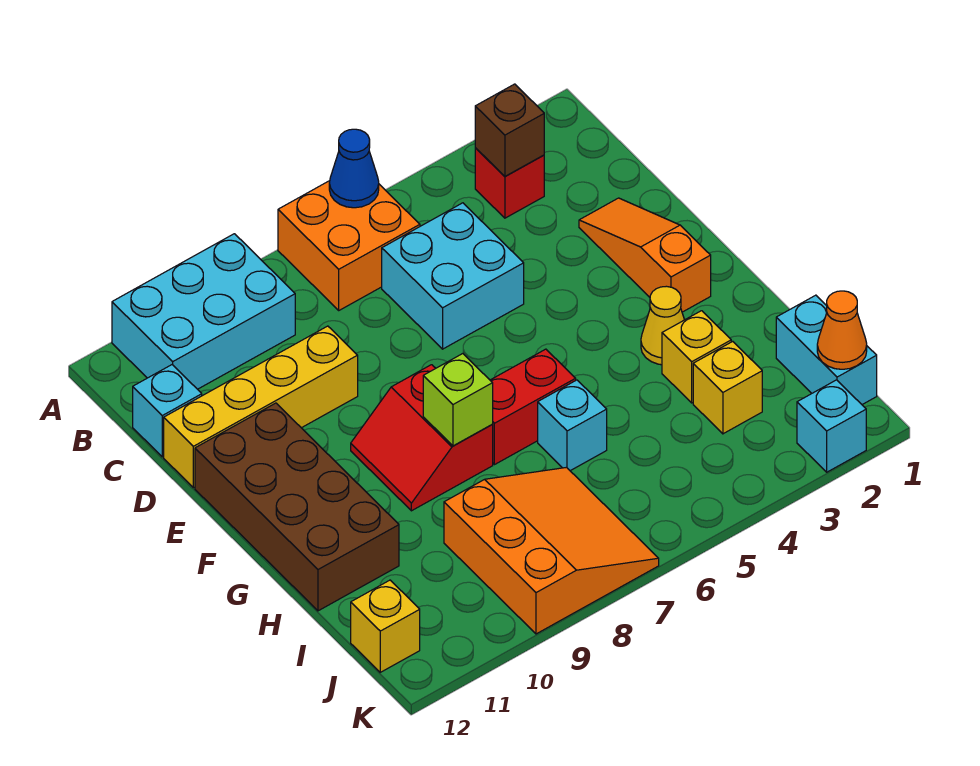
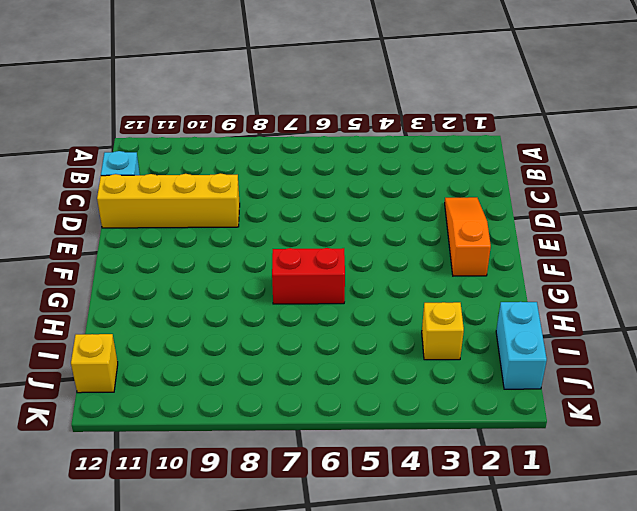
none -> orange 2x2 brick [278,181,420,310]
none -> cyan 2x3 brick [112,234,295,389]
none -> red 1x1 brick [475,148,544,218]

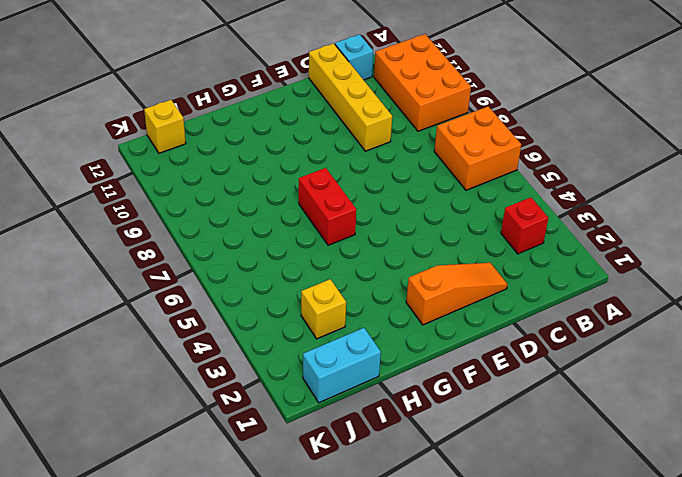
orange 2x3 brick [374,34,471,131] -> cyan 2x3 brick [112,234,295,389]
none -> cyan 2x2 brick [382,203,524,349]
none -> brown 2x4 brick [195,403,399,611]
none -> red 2x2 slope [351,365,493,511]

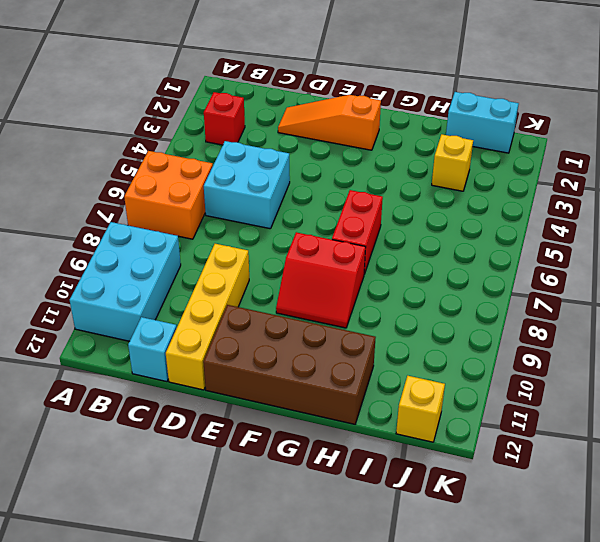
none -> yellow 1x1 cone [641,286,684,365]
none -> yellow 1x1 brick [662,311,731,403]
none -> cyan 1x1 brick [538,380,607,471]

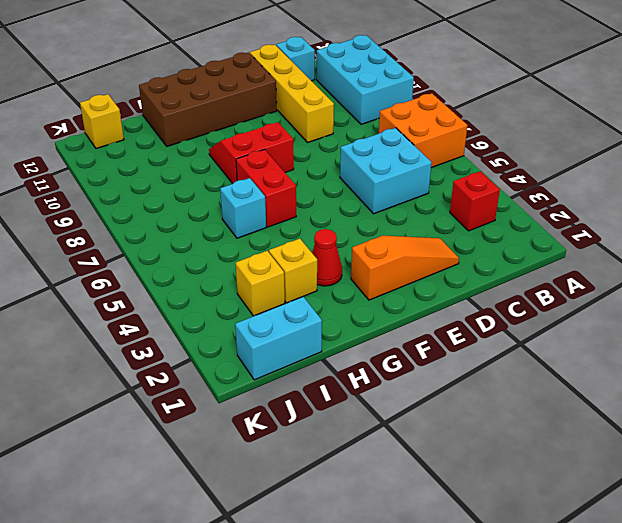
red 1x1 cone [312,229,342,286] -> yellow 1x1 cone [641,286,684,365]
none -> orange 3x3 slope [444,467,659,634]
none -> cyan 1x1 brick [797,380,866,472]
none -> blue 1x1 cone [329,129,379,208]

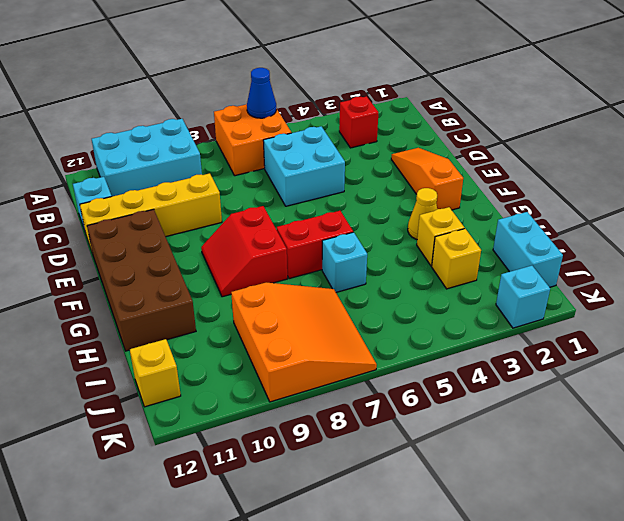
none -> brown 1x1 brick [475,84,544,176]
none -> lime 1x1 brick [423,354,493,446]
none -> orange 1x1 cone [817,291,867,369]

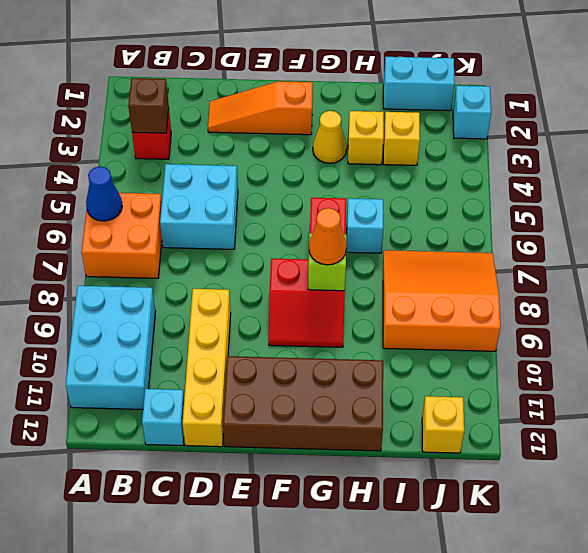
orange 1x1 cone [309,208,346,265] -> orange 1x1 cone moved to [817,291,867,369]

